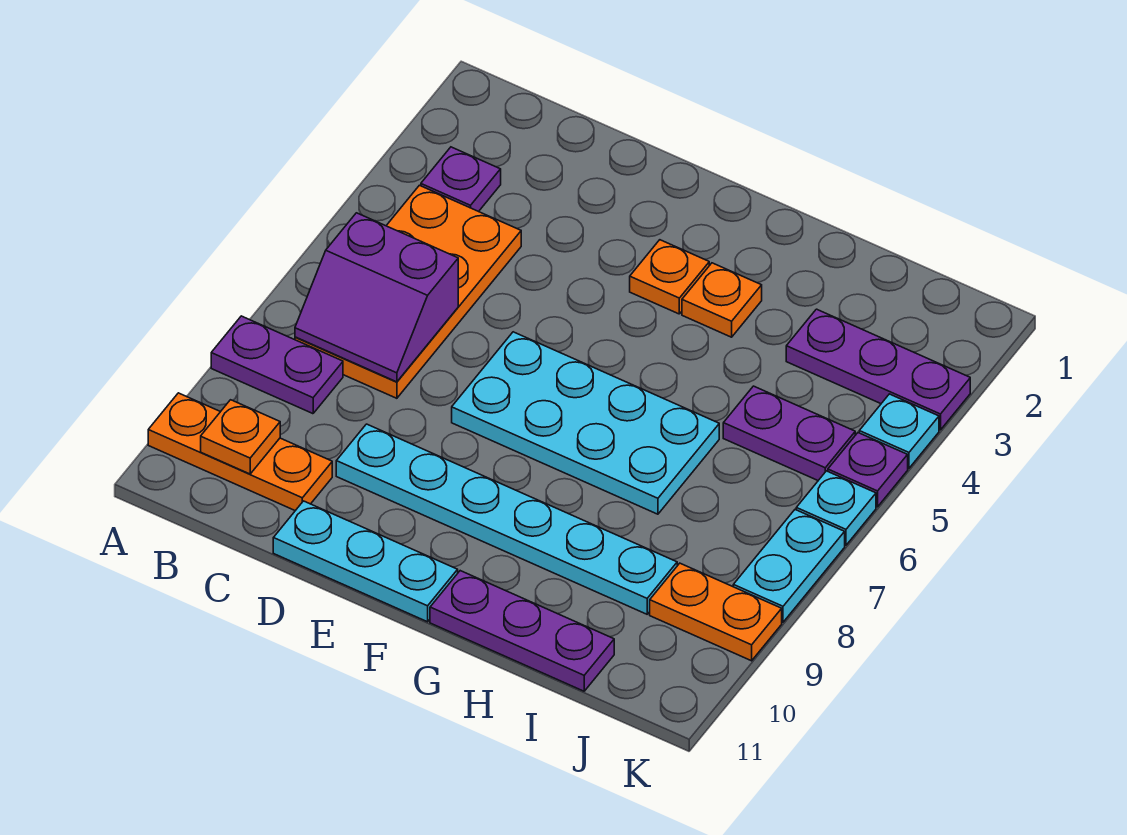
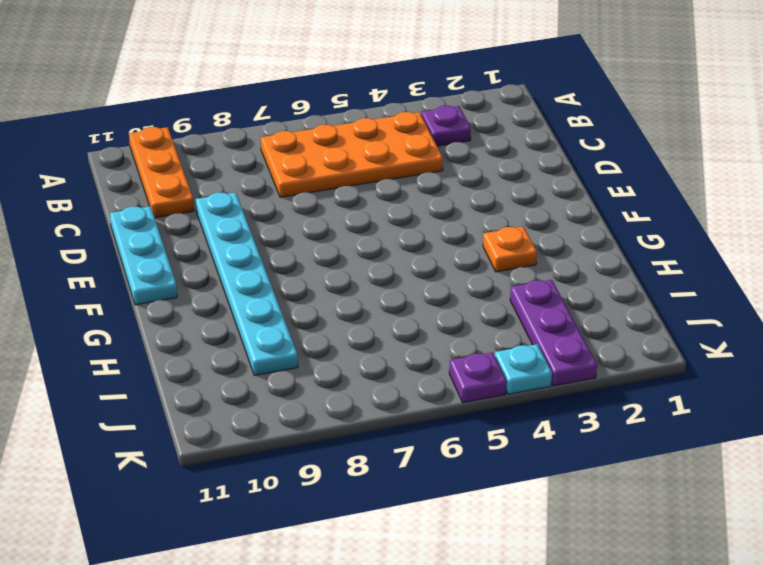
none -> purple 1x2 plate [211,316,343,414]
none -> cyan 2x4 plate [452,332,719,514]
none -> orange 1x1 plate [630,240,709,314]

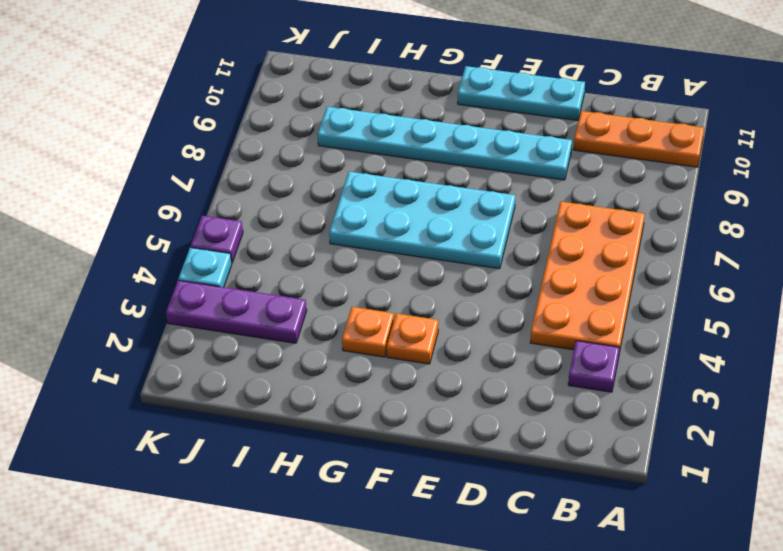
none -> purple 1x2 plate [211,316,343,414]
none -> purple 1x3 plate [430,571,614,691]
none -> purple 1x2 plate [723,386,855,480]

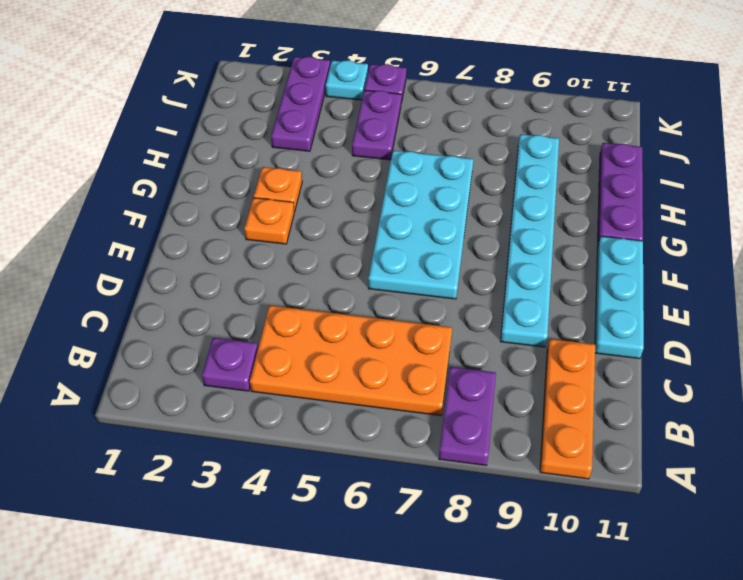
none -> orange 1x2 plate [650,563,782,661]
none -> cyan 1x1 plate [796,471,876,545]
none -> cyan 1x2 plate [733,510,845,622]

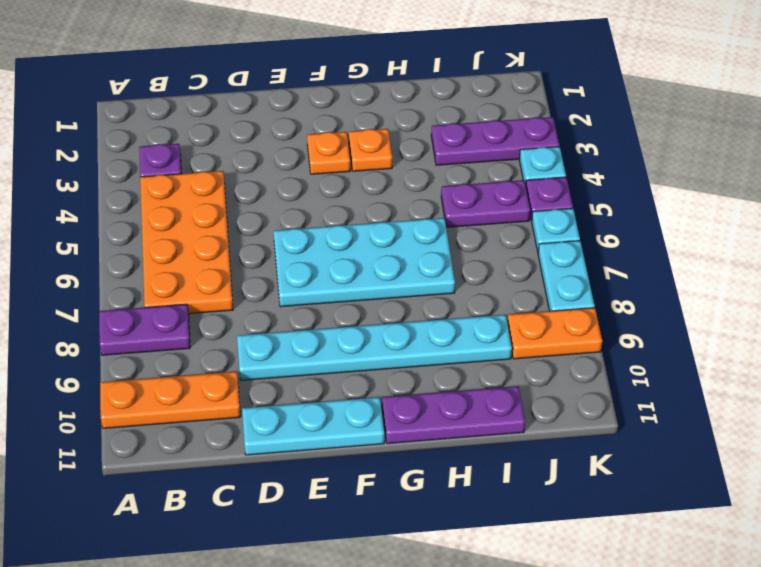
none -> purple 2x2 slope [295,213,458,382]
none -> orange 1x1 plate [201,400,280,474]

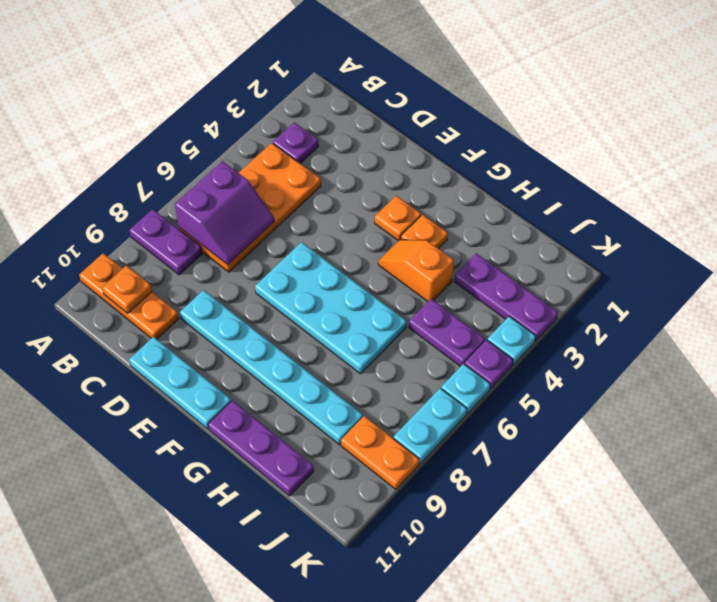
purple 2x2 slope [175,161,274,265] -> purple 2x2 slope turned to [295,213,458,382]
orange 1x2 slope [378,240,454,301] -> none

